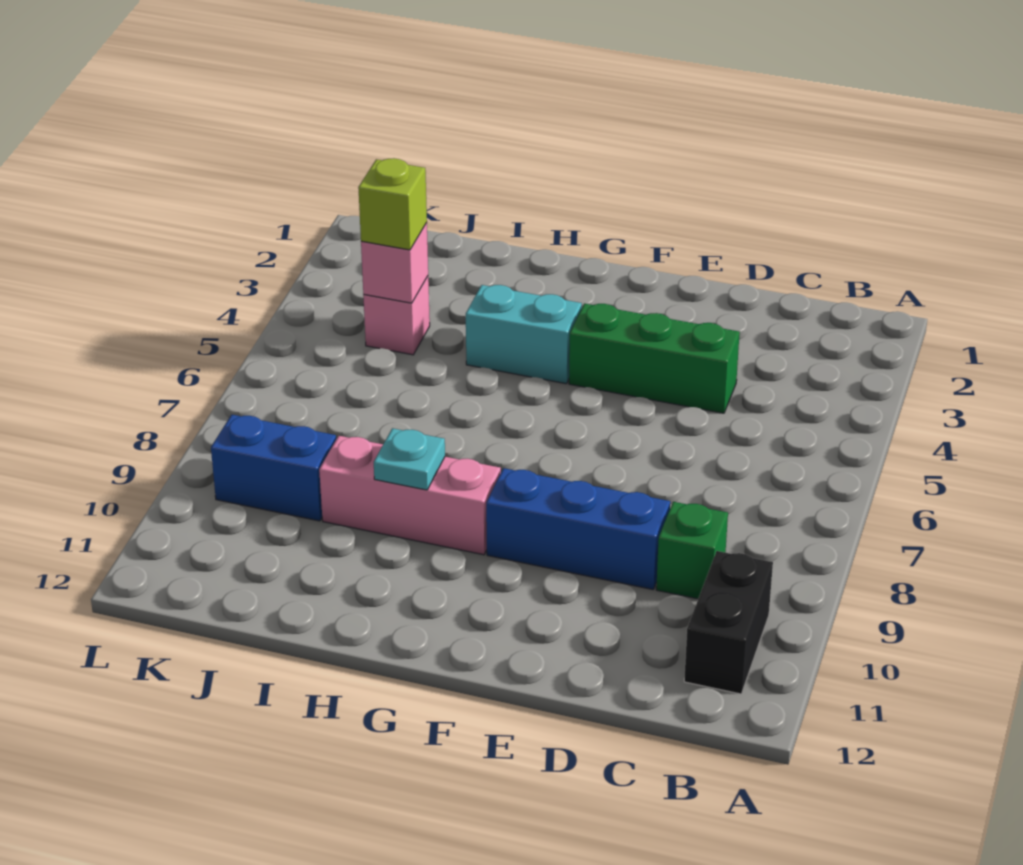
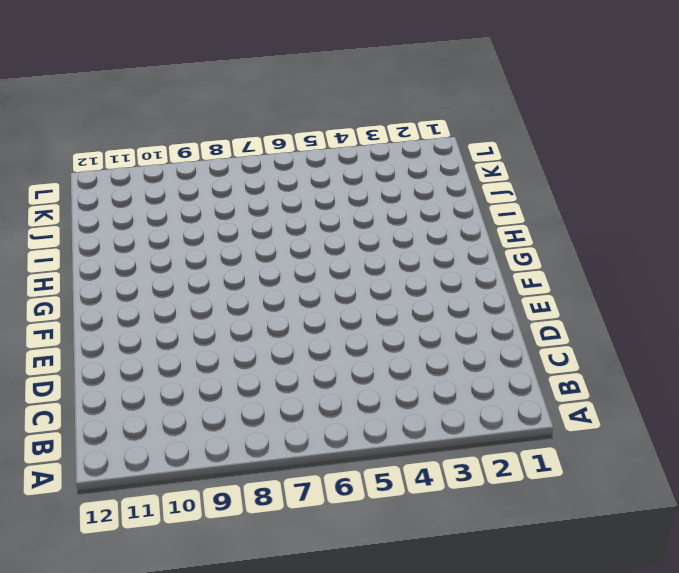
none -> black 1x2 brick [684,551,773,694]
none -> green 1x1 brick [656,502,728,599]

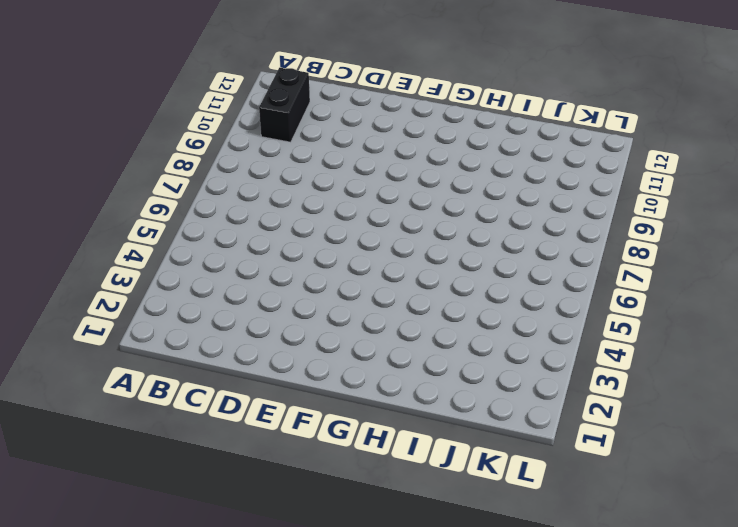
none -> green 1x1 brick [656,502,728,599]
none -> green 1x3 brick [569,304,740,413]

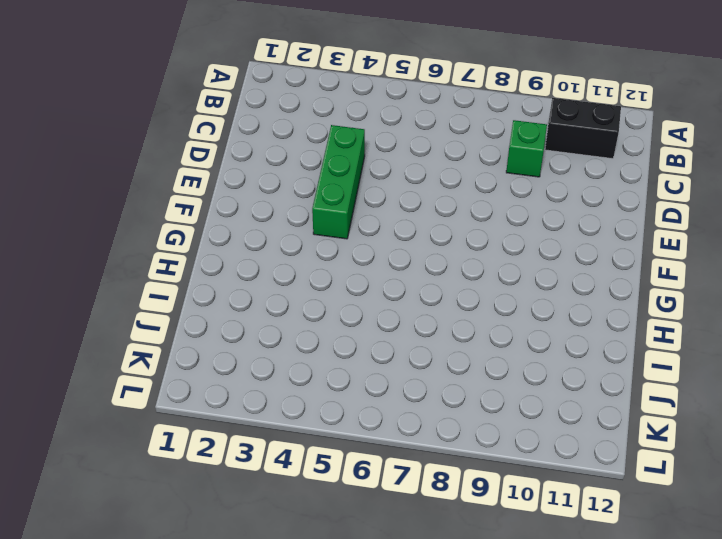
none -> blue 1x3 brick [486,468,670,589]
none -> cyan 1x2 brick [466,285,582,384]

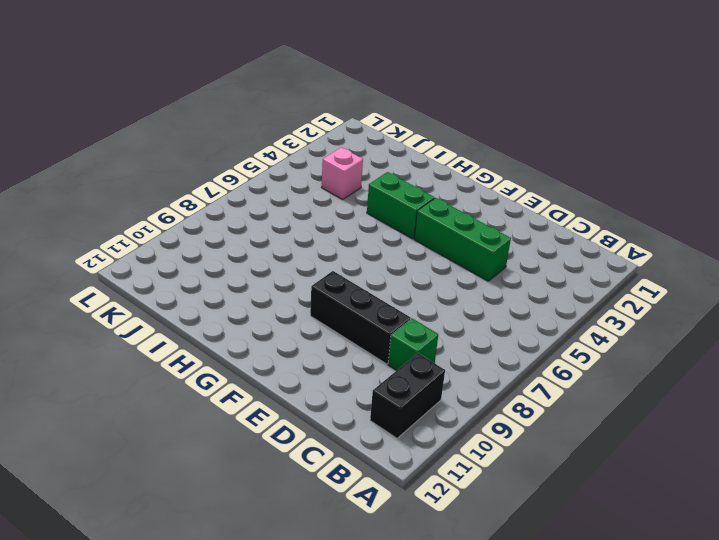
black 1x3 brick [310,271,411,364] -> blue 1x3 brick [486,468,670,589]
green 1x2 brick [367,172,434,239] -> cyan 1x2 brick [466,285,582,384]
none -> pink 1x3 brick [319,436,501,555]
none -> blue 1x2 brick [211,415,336,521]

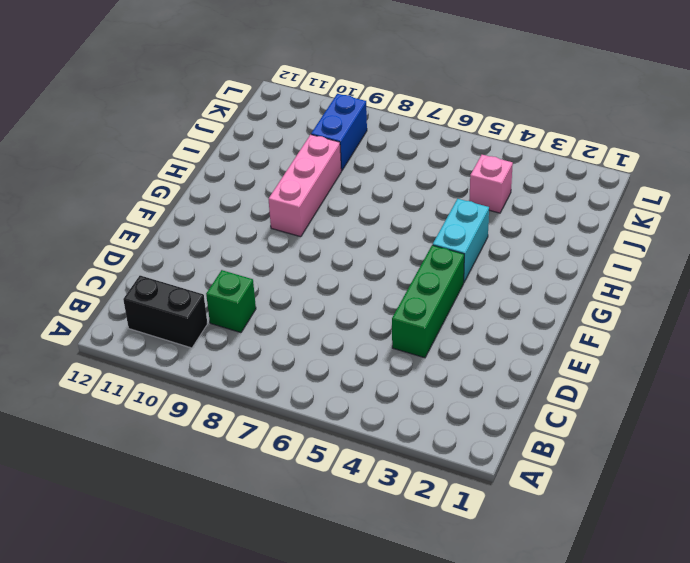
none -> blue 1x3 brick [486,468,670,589]
none -> cyan 1x1 plate [374,428,445,490]

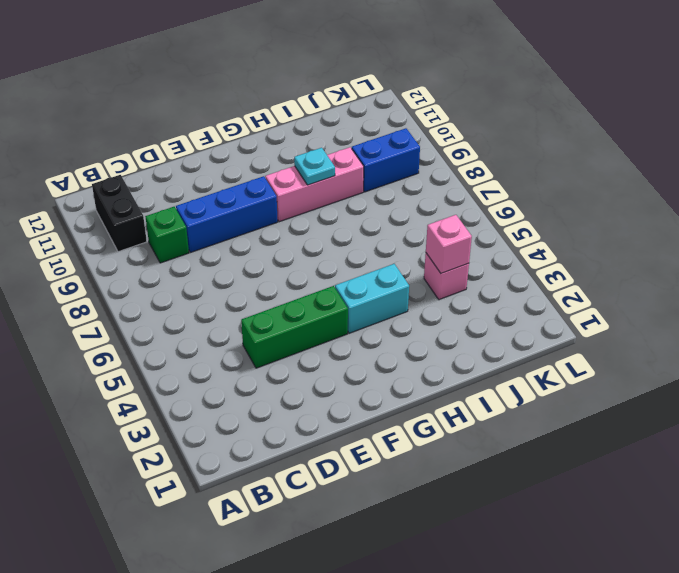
none -> lime 1x1 brick [358,158,427,250]

